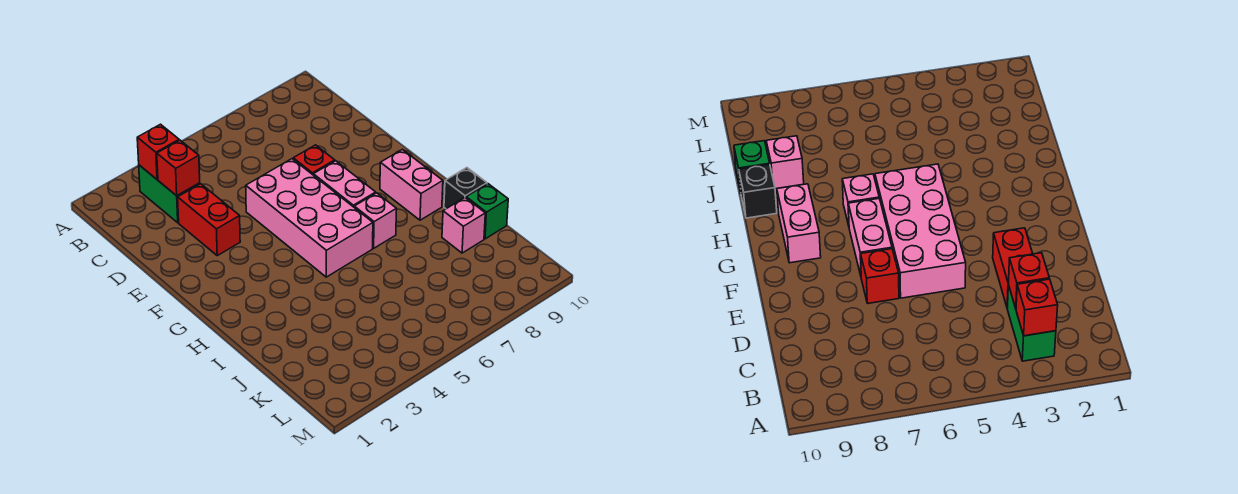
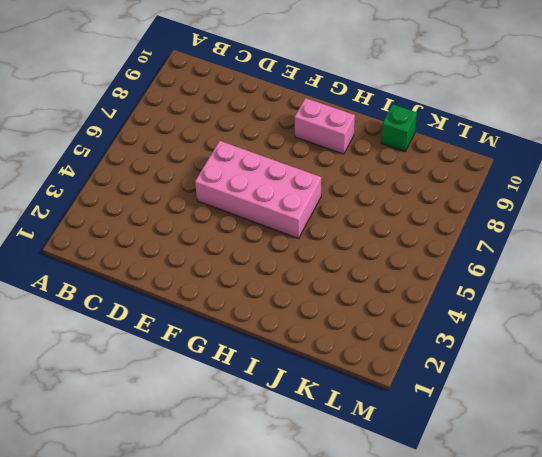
none -> green 1x2 brick [139,165,200,223]
none -> red 1x2 brick [178,184,240,256]
none -> red 1x1 brick [293,145,335,175]

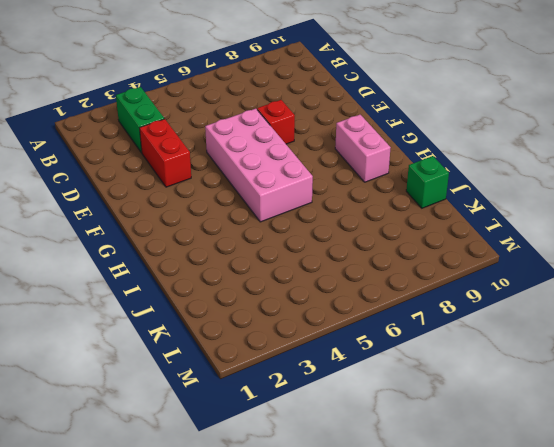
none -> pink 1x2 brick [313,161,376,207]
none -> pink 1x1 brick [354,193,397,248]
none -> black 1x1 brick [444,168,487,209]

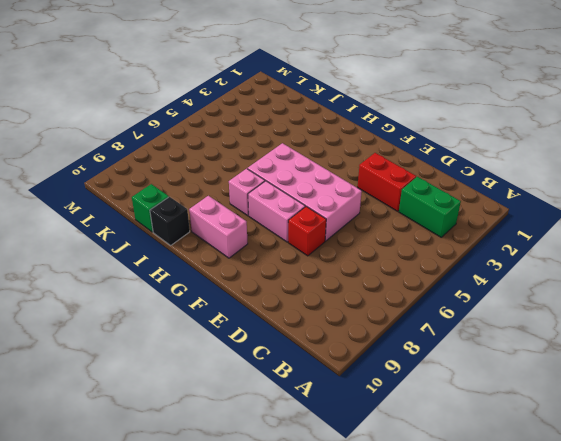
none -> pink 1x1 brick [442,198,485,253]
none -> red 1x1 brick [137,124,179,179]
none -> red 1x1 brick [157,140,200,196]

